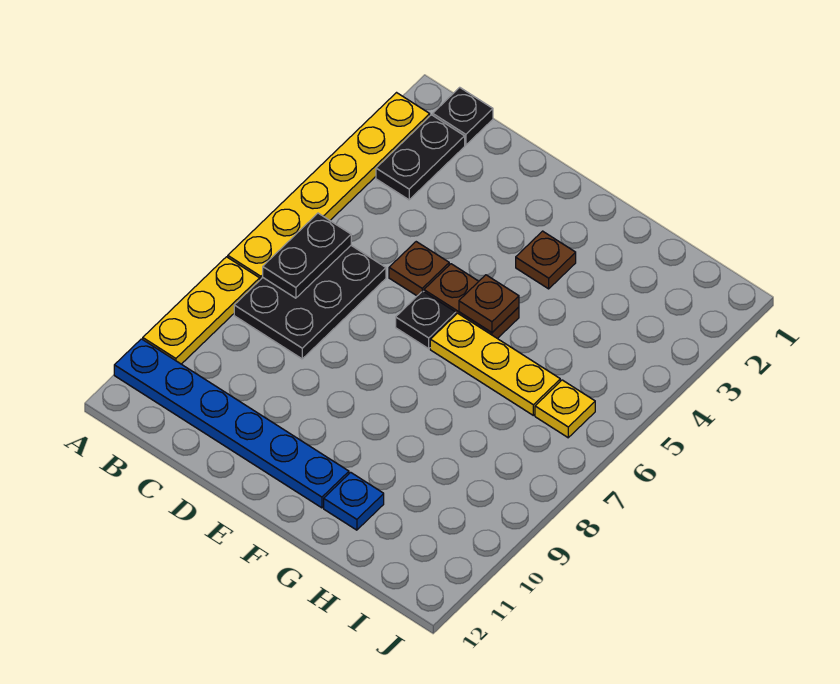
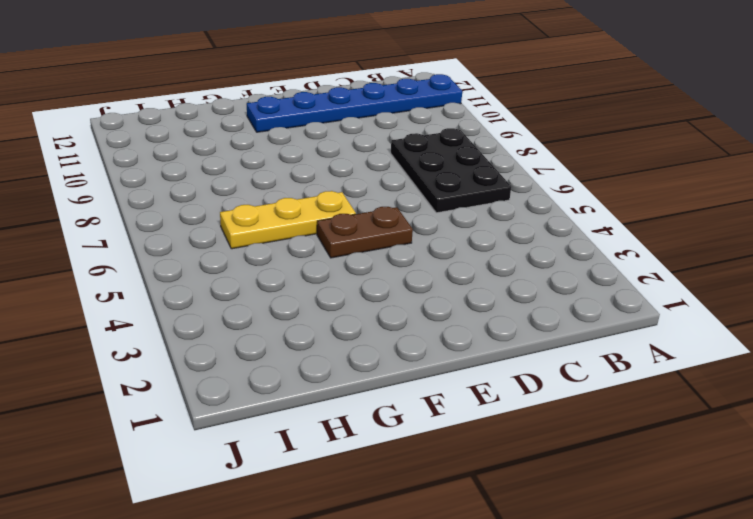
none -> yellow 1x6 plate [228,93,430,280]
none -> yellow 1x3 plate [143,257,260,364]
none -> black 1x1 plate [433,87,493,145]

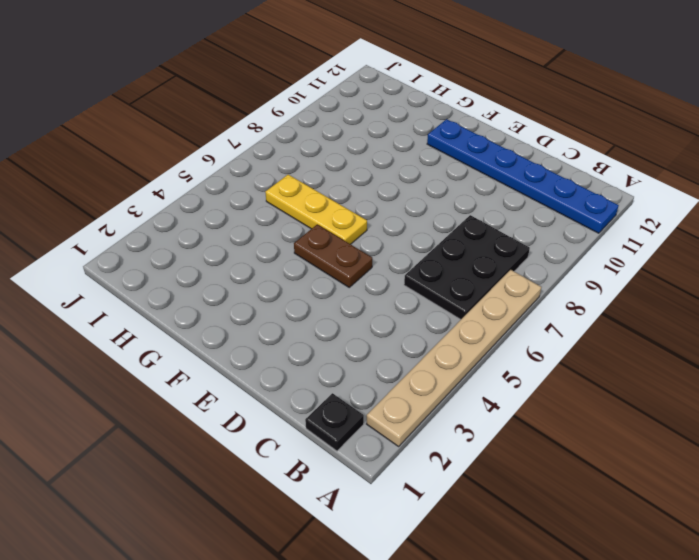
tan 1x6 plate [367,270,541,446] -> yellow 1x6 plate [228,93,430,280]
none -> yellow 1x3 plate [143,257,260,364]
none -> black 1x2 plate [376,115,465,200]
none -> brown 1x1 plate [389,242,449,296]

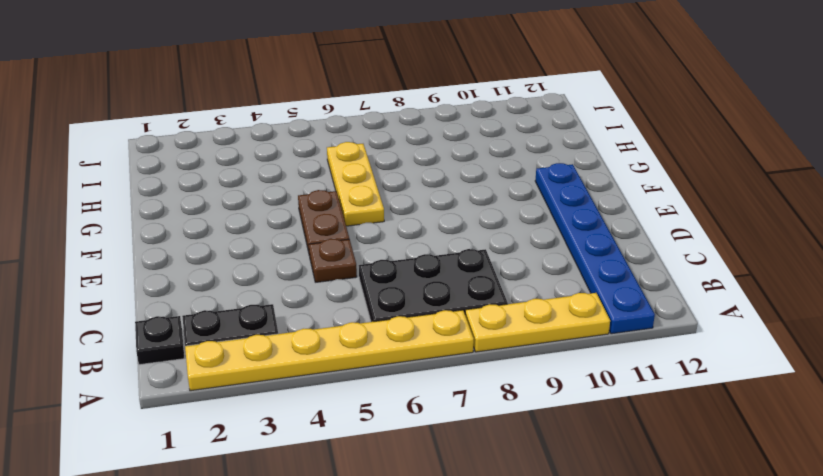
none -> black 1x1 plate [396,291,456,349]
none -> brown 1x1 plate [516,231,576,289]
none -> blue 1x1 plate [324,472,384,530]

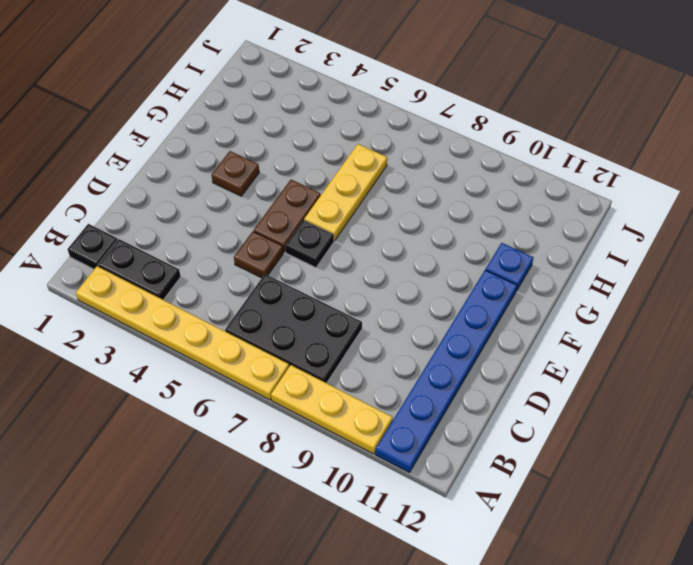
none -> yellow 1x1 plate [535,380,595,438]
none -> black 1x2 plate [263,213,351,298]
none -> brown 1x1 plate [459,275,519,332]

